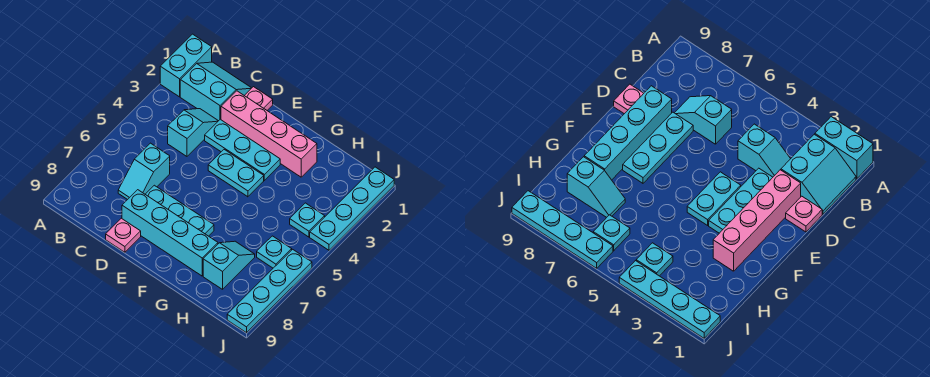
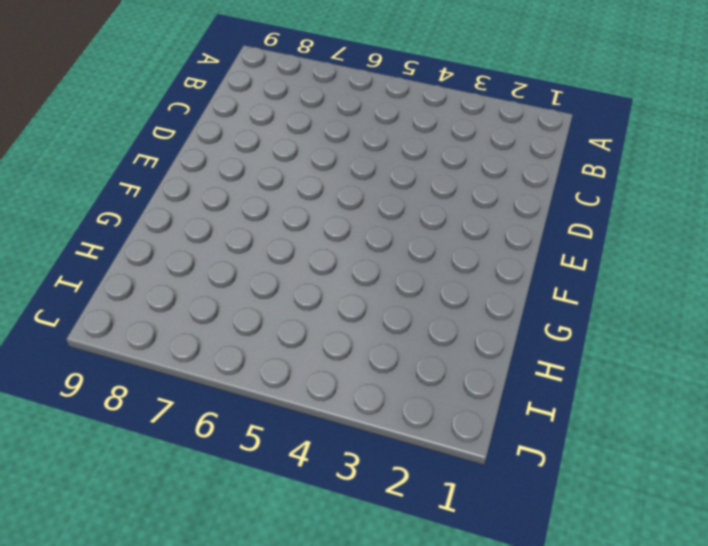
none -> cyan 1x2 brick [160,34,212,97]
none -> cyan 2x2 slope [180,62,251,121]
none -> cyan 1x2 slope [168,109,218,156]

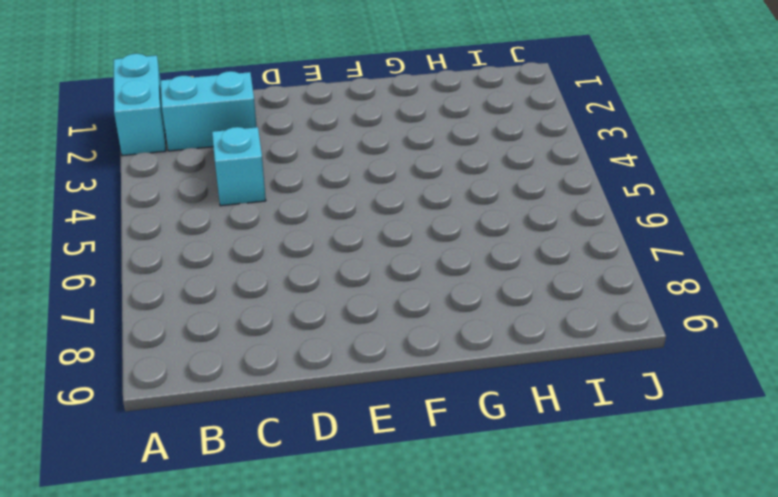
none -> cyan 1x2 slope [118,143,170,200]
none -> pink 1x1 plate [244,87,273,110]
none -> pink 1x4 brick [221,91,317,177]

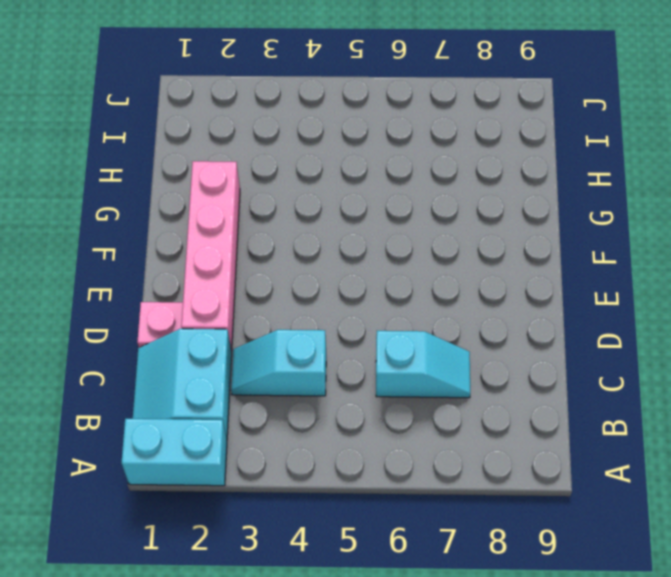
none -> cyan 1x3 plate [205,119,280,180]
none -> cyan 1x3 plate [145,185,214,236]
none -> cyan 1x4 brick [122,190,218,276]

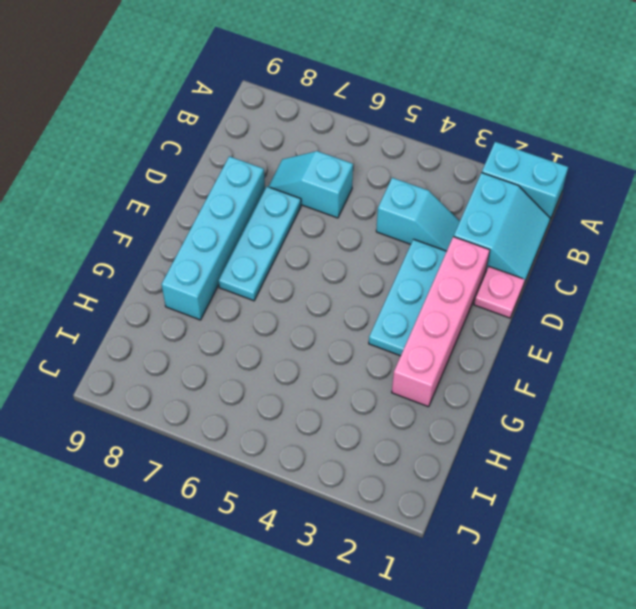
none -> pink 1x1 plate [106,218,141,252]
none -> cyan 1x2 plate [208,150,264,197]
none -> cyan 1x2 slope [203,241,255,289]

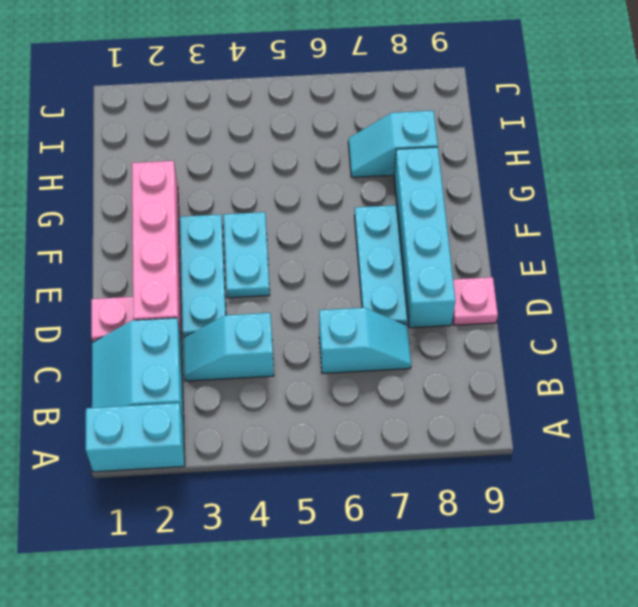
none -> cyan 1x1 plate [290,203,325,237]
none -> cyan 1x1 plate [257,236,292,268]
none -> cyan 1x4 plate [310,167,394,250]

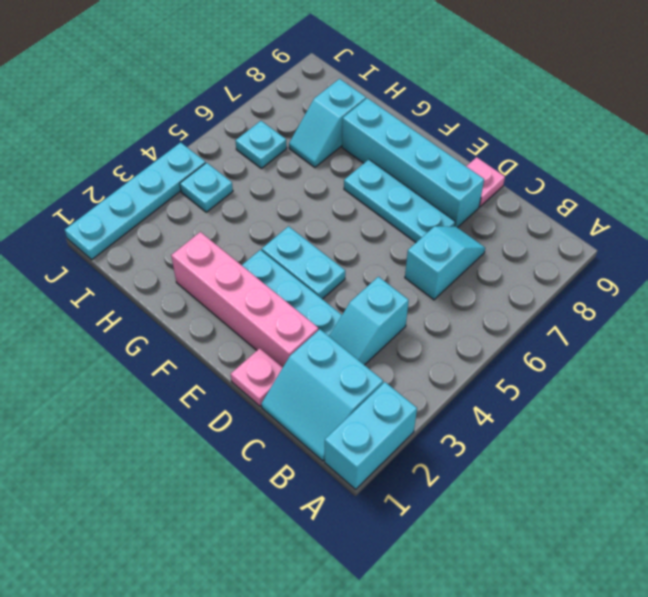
none -> cyan 1x4 plate [227,249,312,333]

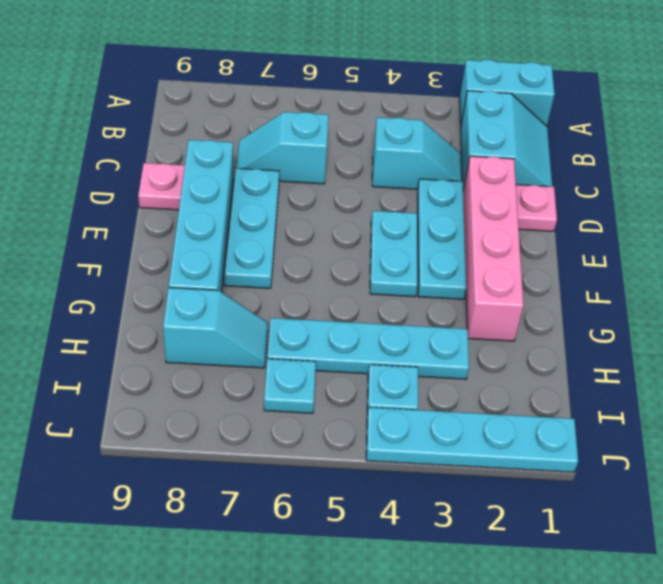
cyan 1x4 plate [267,318,469,379] -> cyan 1x4 plate moved to [227,249,312,333]

